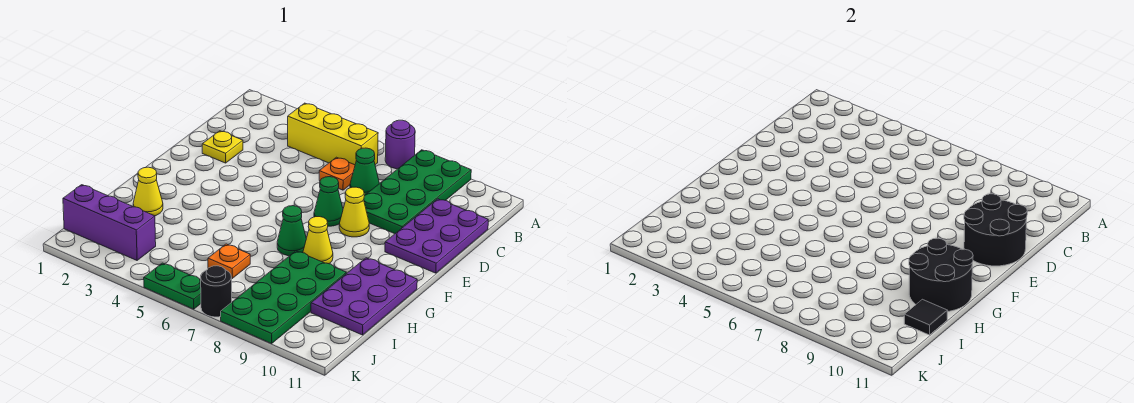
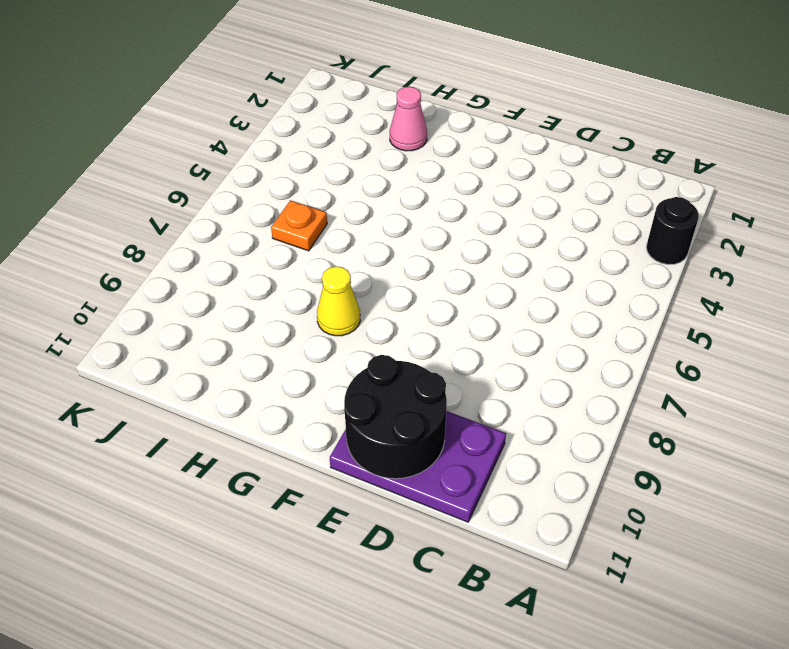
black 1x1 round brick [646,197,699,265] -> black 1x1 round brick moved to [201,266,232,317]
pink 1x1 cone [390,87,427,151] -> yellow 1x1 cone [133,167,163,216]
none -> purple 1x1 round brick [385,120,415,169]
none -> green 2x4 plate [364,150,471,234]
none -> yellow 1x3 brick [288,103,378,165]

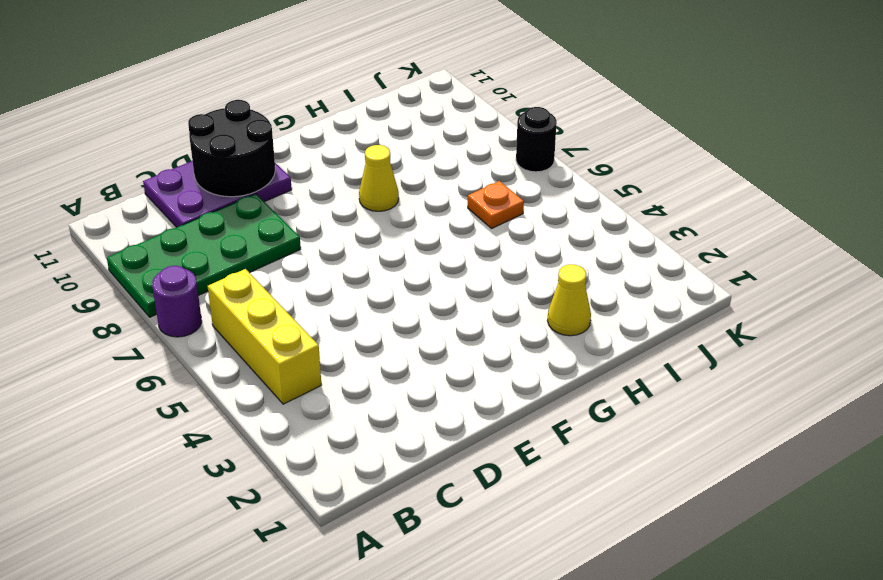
none -> orange 1x1 plate [319,157,355,190]
none -> green 1x1 cone [350,148,379,196]
none -> yellow 1x1 plate [202,131,243,163]

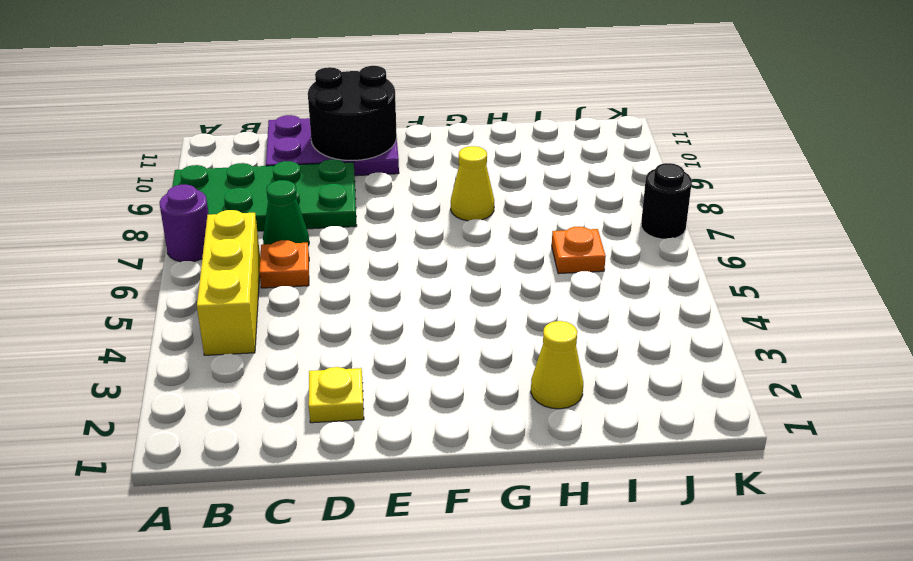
none -> green 1x1 cone [314,177,343,226]
none -> yellow 1x1 cone [339,187,369,237]
none -> green 1x1 cone [277,206,306,256]

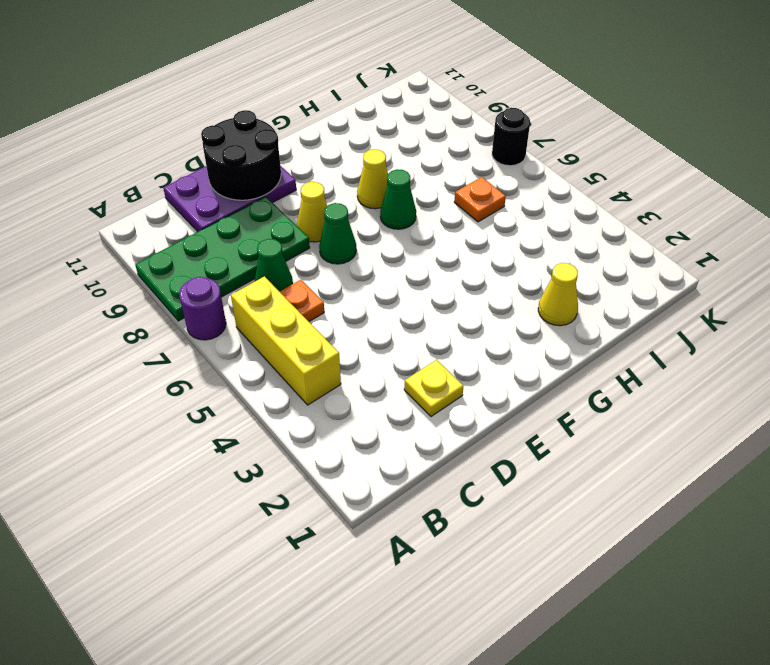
none -> purple 2x3 plate [311,258,417,335]
none -> green 2x4 plate [221,251,346,344]
none -> purple 1x3 brick [63,185,156,260]

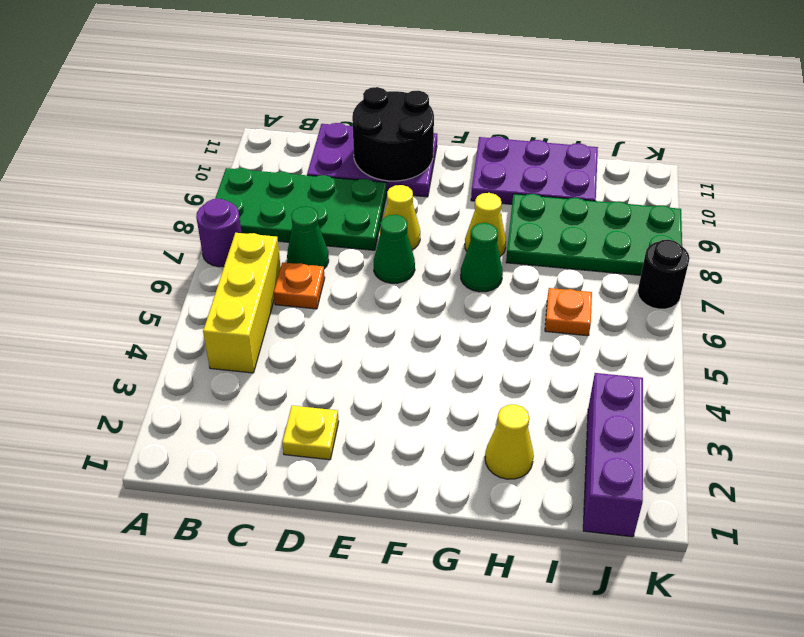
none -> green 1x2 plate [144,263,201,309]
none -> black 2x2 round brick [909,238,973,312]
none -> black 1x1 tile [904,299,948,335]

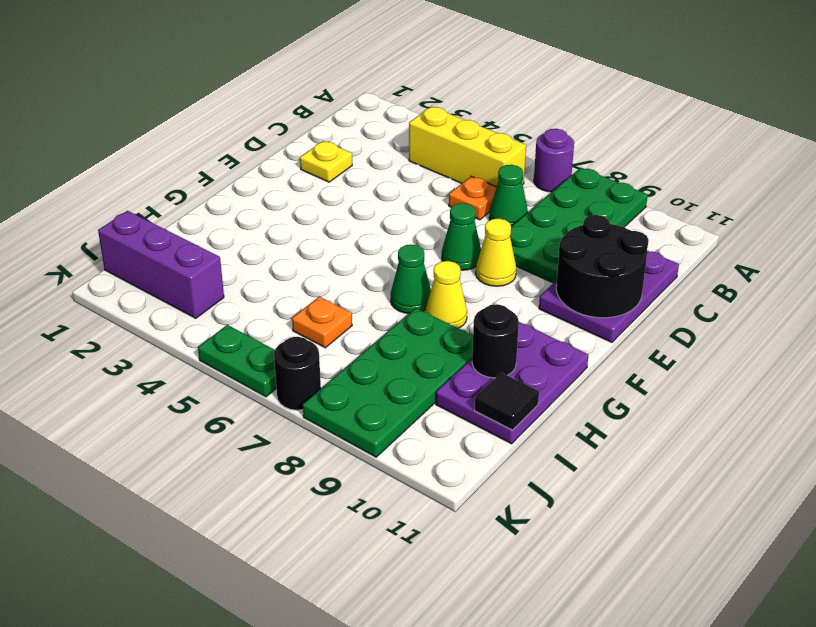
black 1x1 round brick [472,304,519,378] -> black 2x2 round brick [909,238,973,312]
none -> yellow 1x1 cone [133,167,163,216]

